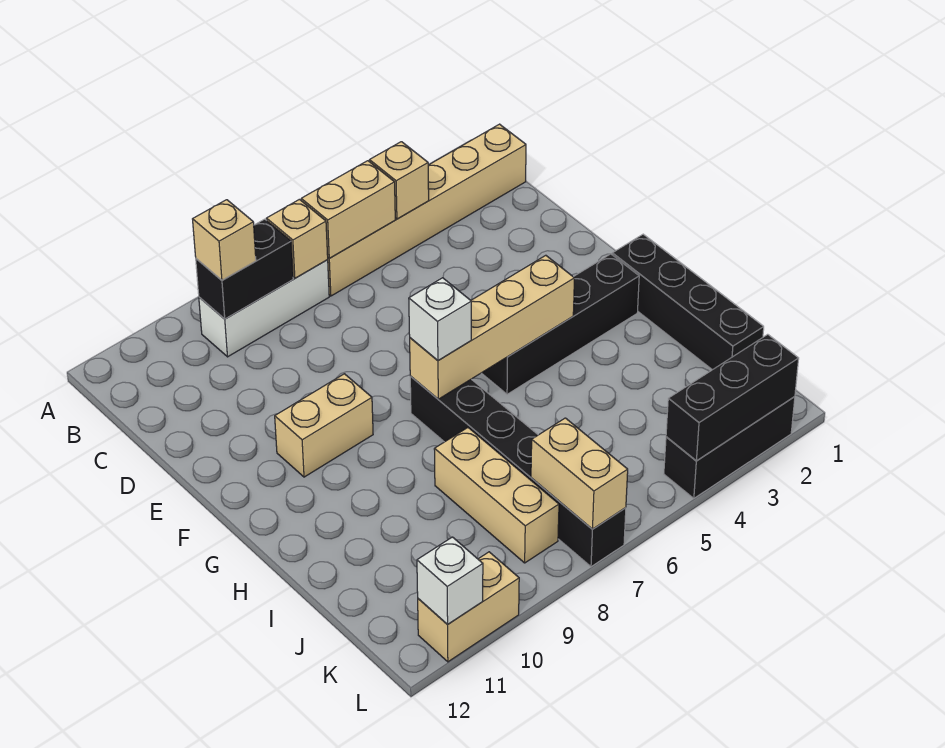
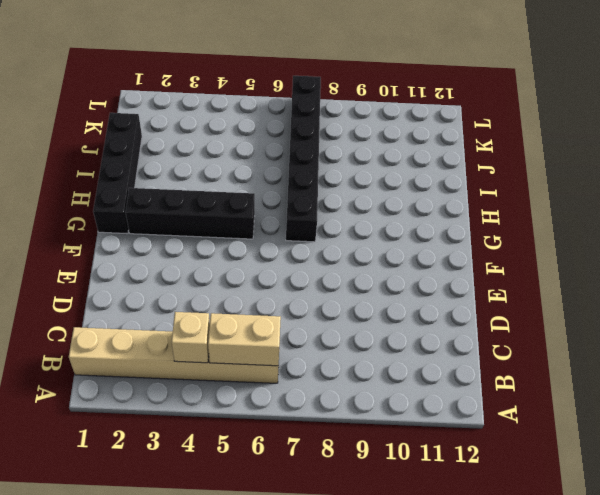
none -> white 1x3 brick [199,260,329,357]
none -> tan 1x2 brick [275,374,373,477]
none -> tan 1x3 brick [434,428,559,563]

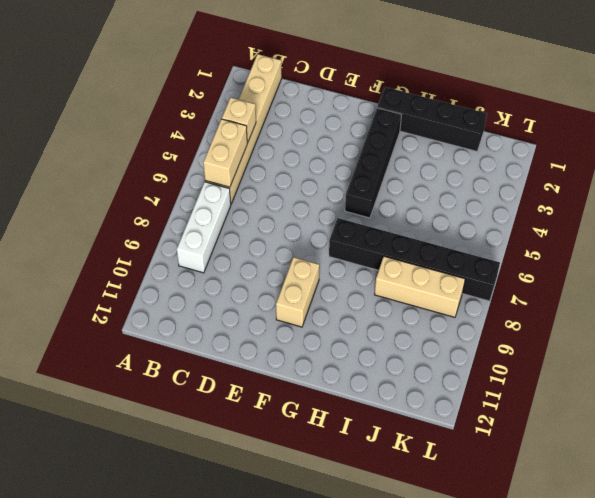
none -> black 1x3 brick [664,397,795,498]
none -> tan 1x2 brick [418,552,519,662]
none -> tan 1x1 brick [266,199,328,278]

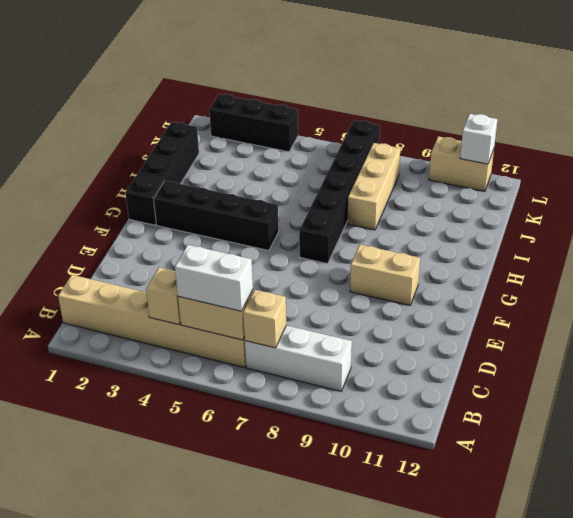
white 1x2 brick [175,245,253,311] -> none
none -> black 1x2 brick [196,219,293,319]
none -> tan 1x4 brick [410,255,575,399]
none -> tan 1x2 brick [531,418,628,529]

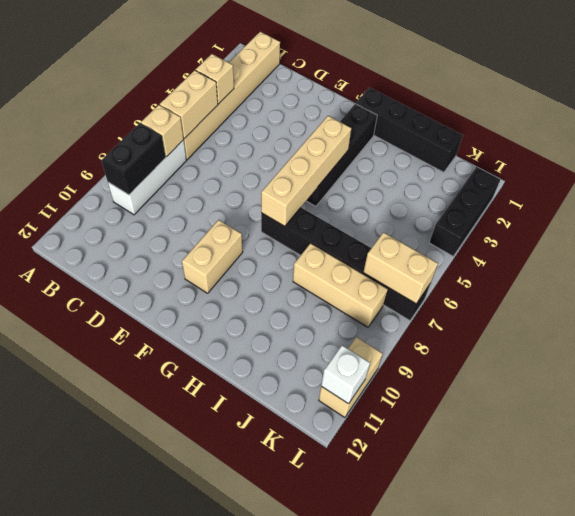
none -> black 1x3 brick [666,334,799,461]
none -> tan 1x1 brick [193,200,256,280]
none -> white 1x1 brick [409,278,471,361]

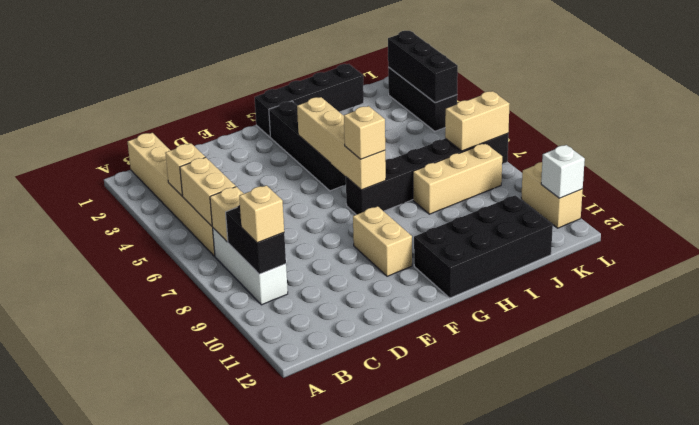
tan 1x1 brick [344,106,385,159] -> white 1x1 brick [409,278,471,361]
black 2x4 brick [414,195,553,298] -> none

